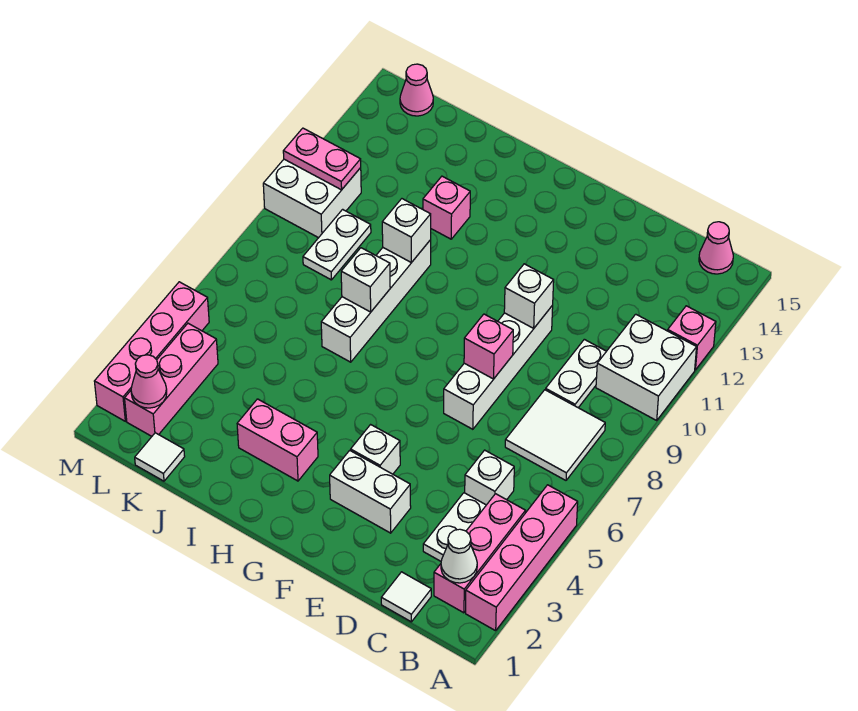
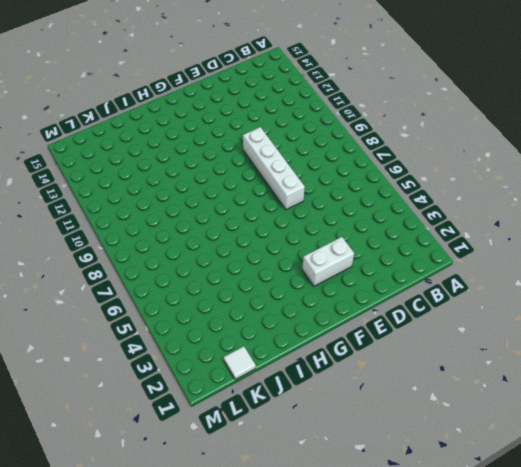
none -> pink 1x4 brick [466,485,578,631]
none -> white 2x2 brick [596,314,697,420]
none -> pink 1x1 brick [668,306,716,370]

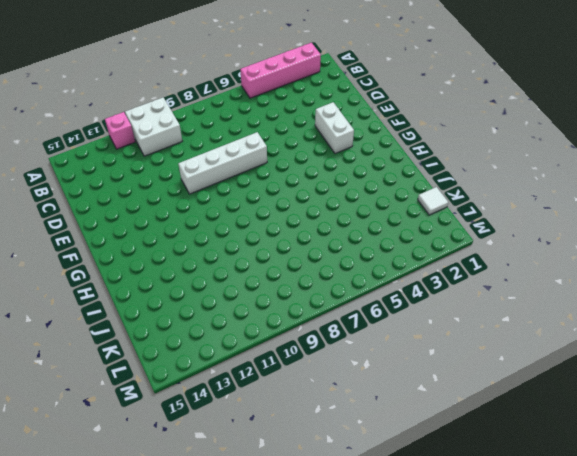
none -> pink 1x3 brick [434,494,525,613]
none -> white 2x2 tile [505,390,605,480]
none -> pink 1x1 cone [699,222,733,274]

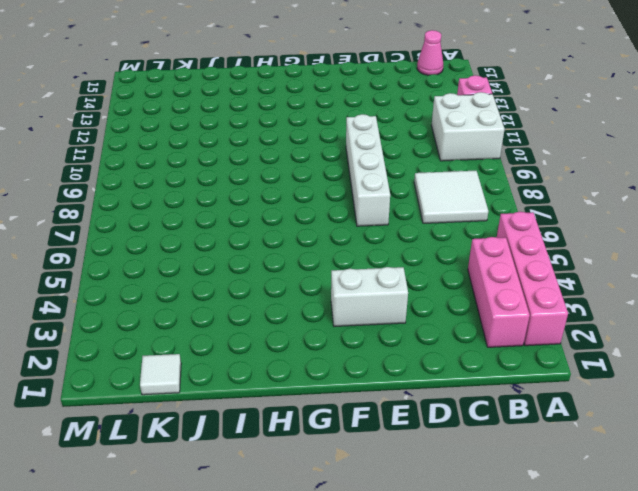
none -> white 1x1 tile [381,572,431,622]
none -> white 1x2 plate [423,493,486,561]
none -> white 1x1 brick [465,450,514,505]

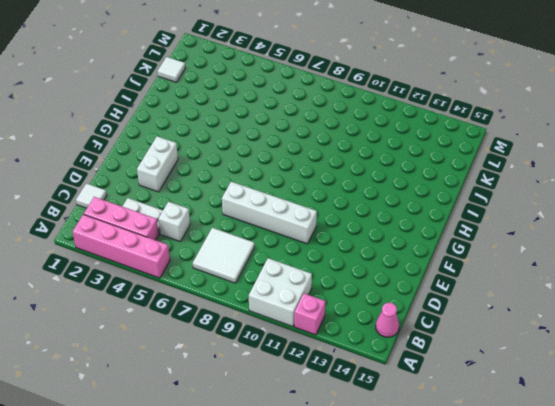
none -> white 1x2 plate [546,339,606,408]
none -> white 1x1 brick [351,425,400,474]
none -> pink 1x2 brick [237,399,318,481]

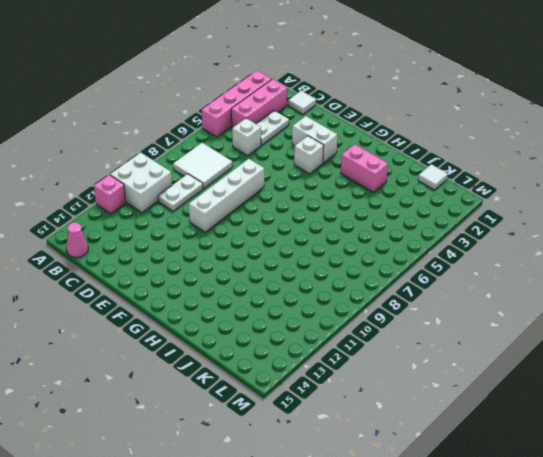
none -> white 1x4 brick [321,240,431,362]
none -> pink 1x1 brick [423,176,470,239]
none -> white 1x2 plate [303,209,371,280]

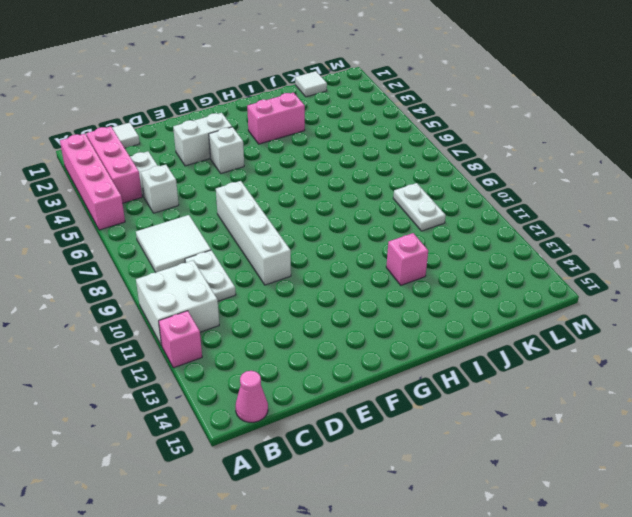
none -> white 1x4 brick [321,240,431,362]
none -> pink 1x3 brick [125,323,218,436]
none -> white 2x2 brick [263,159,361,238]

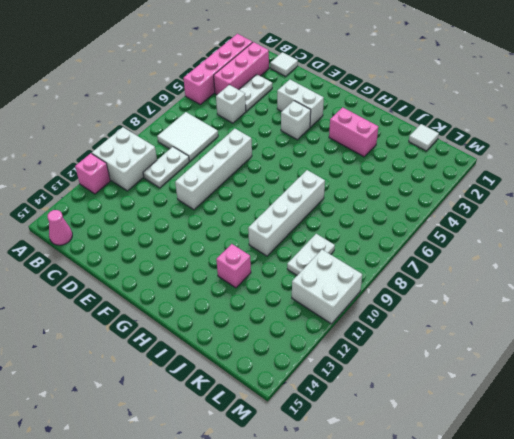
none -> pink 1x3 brick [125,323,218,436]
none -> pink 1x1 cone [400,64,433,116]
none -> pink 1x4 brick [94,282,209,421]

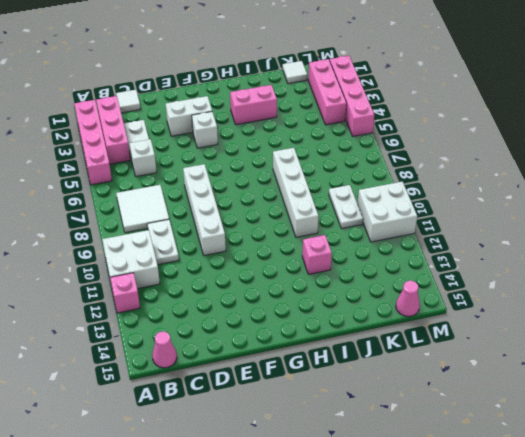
none -> white 1x1 cone [441,529,477,583]
none -> pink 1x1 brick [464,314,513,379]
none -> white 1x1 brick [504,264,554,329]

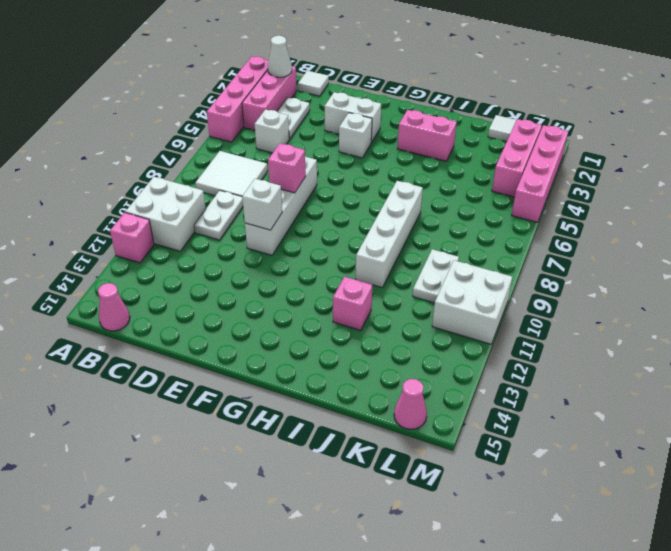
none -> white 1x1 brick [341,248,390,312]
none -> white 1x1 brick [382,199,431,263]
none -> pink 1x1 cone [131,355,167,408]

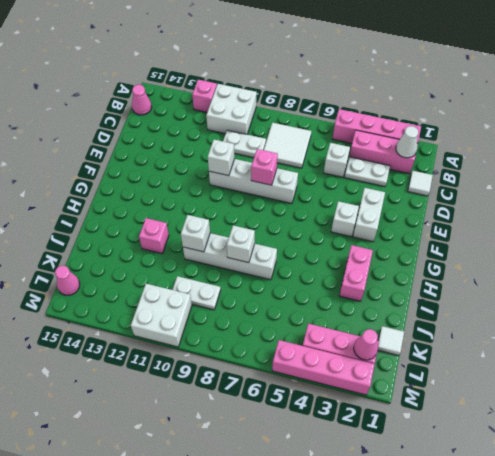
none -> pink 1x2 plate [283,128,361,190]

